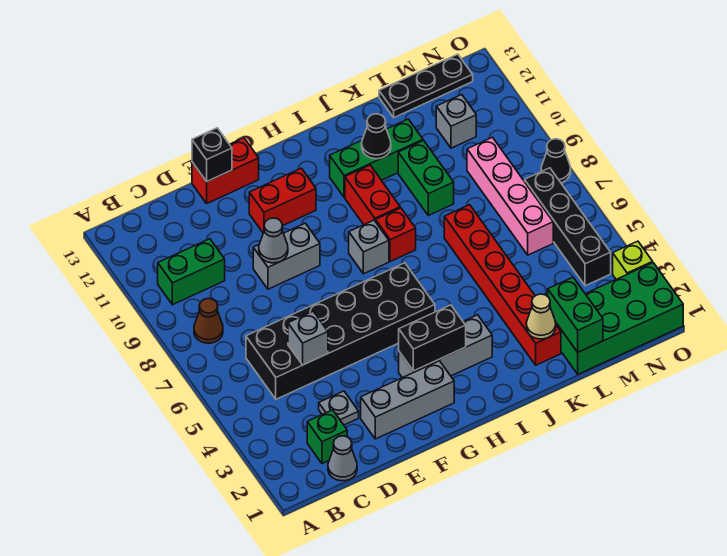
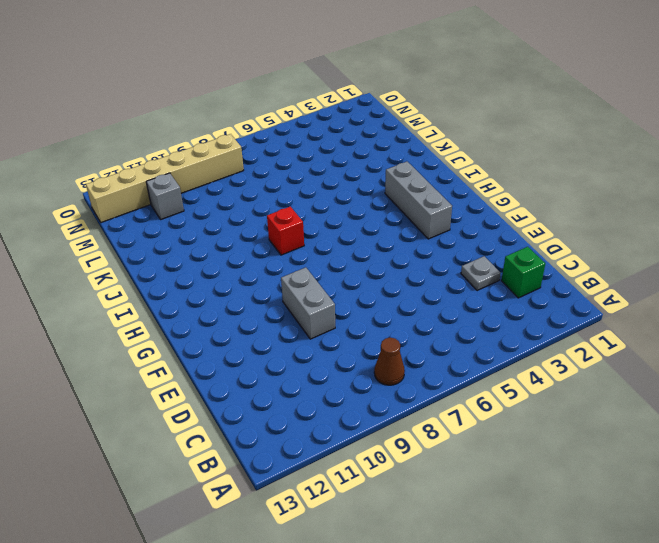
tan 1x6 brick [86,134,244,223] -> black 1x3 plate [379,54,473,117]
none -> green 1x2 brick [158,239,225,305]
none -> grey 1x1 cone [328,436,357,481]
none -> black 2x6 brick [246,263,435,399]
none -> grey 1x3 brick [361,361,454,439]

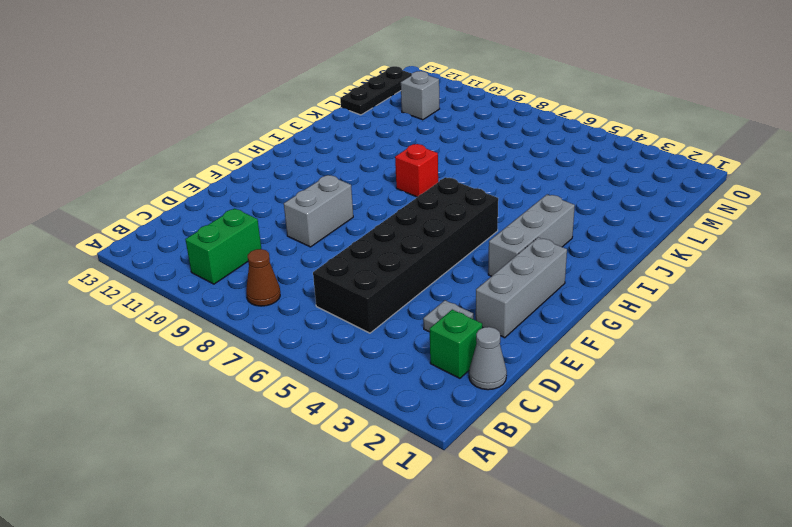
none -> red 1x2 brick [192,138,259,203]
none -> red 1x2 brick [249,168,316,233]
none -> grey 1x1 brick [349,220,389,274]
none -> red 1x2 brick [345,165,400,225]

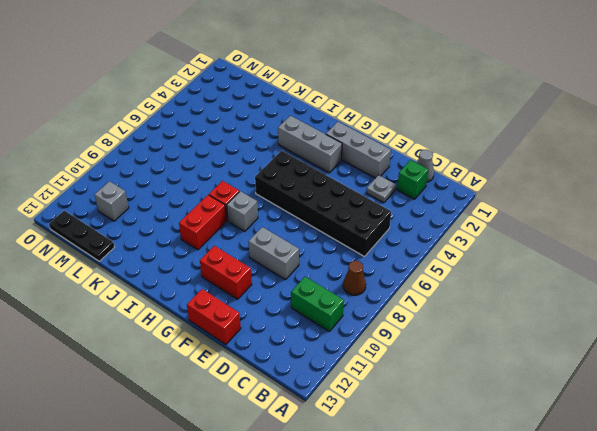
none -> green 1x3 brick [330,119,423,197]
none -> red 1x6 brick [444,205,561,365]
none -> green 1x2 brick [398,140,454,215]
none -> green 2x4 brick [555,263,683,374]

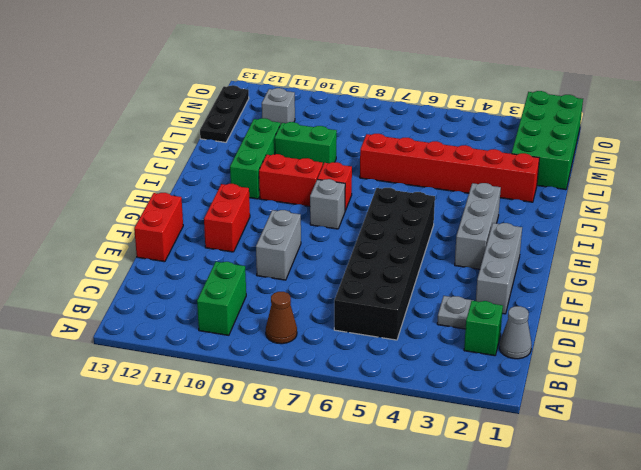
none -> pink 1x4 brick [467,137,553,255]
none -> black 1x4 brick [525,168,611,286]
none -> lime 1x1 brick [613,241,653,279]
none -> black 1x1 cone [541,139,571,183]

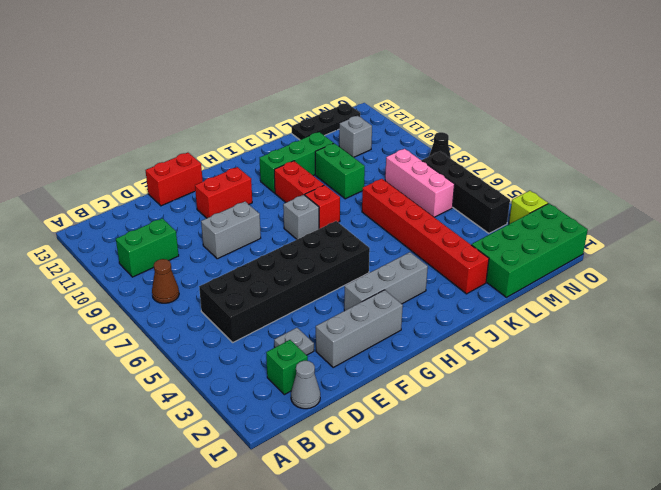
pink 1x3 brick [385,149,455,217] -> pink 1x4 brick [467,137,553,255]
none -> grey 1x1 brick [288,311,328,365]
none -> grey 1x1 cone [259,218,288,263]
none -> black 1x1 brick [192,128,232,182]
none -> black 1x2 brick [399,305,466,371]

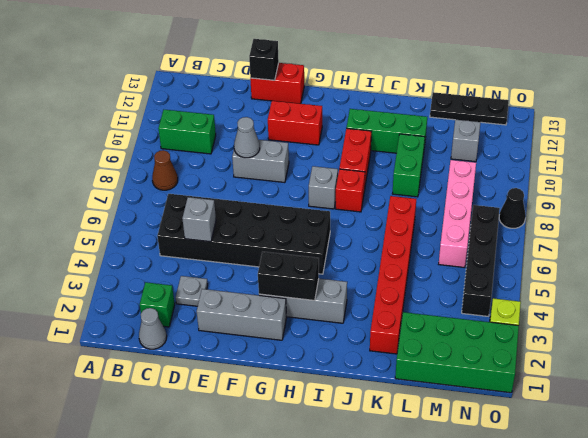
none -> black 1x1 cone [362,114,391,159]
none -> tan 1x1 cone [526,294,556,339]
none -> green 1x2 brick [548,277,603,352]

